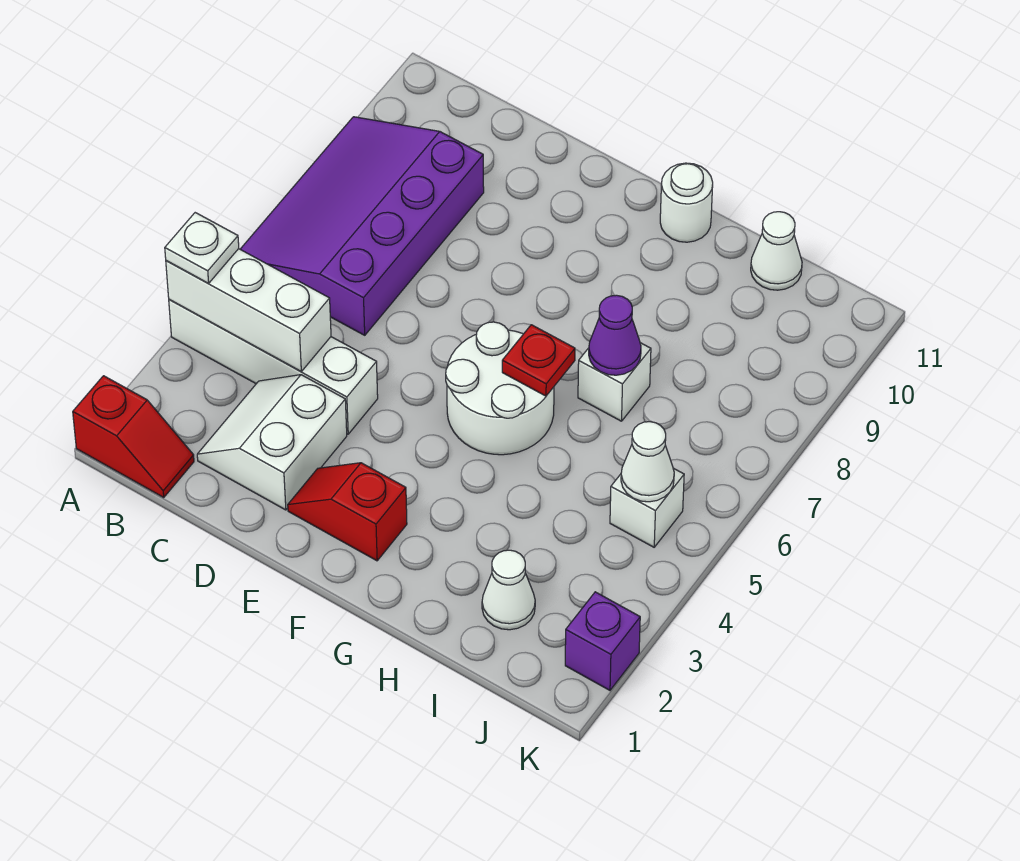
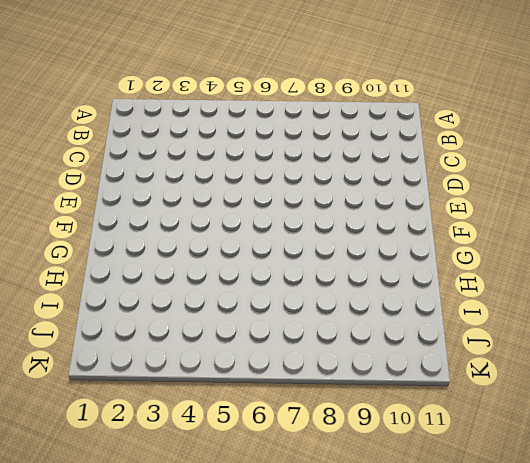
none -> red 1x2 slope [73,376,194,497]
none -> white 1x4 brick [169,299,378,434]
none -> purple 3x4 slope [240,117,484,335]

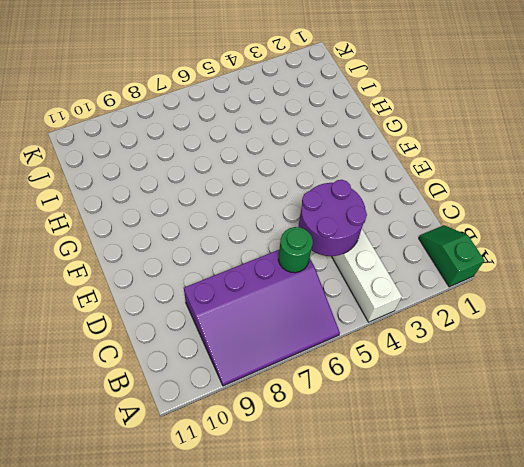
green 1x2 slope [419,225,485,287] -> red 1x2 slope [73,376,194,497]
purple 2x2 round brick [299,180,367,256] -> white 1x3 brick [166,249,331,371]
green 1x1 round brick [278,227,313,273] -> none
none -> white 2x2 slope [197,375,347,510]
none -> red 1x2 slope [288,463,407,561]
none -> white 2x2 round brick [446,322,554,455]

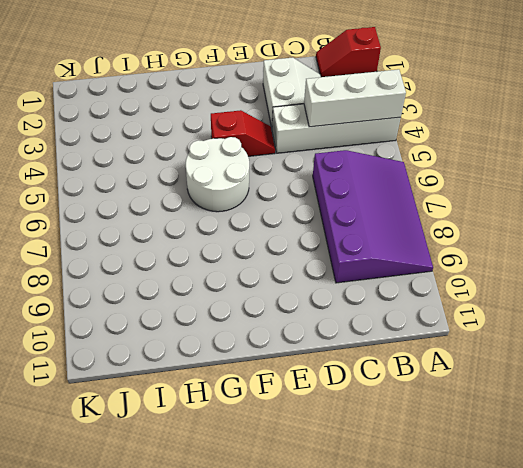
red 1x2 slope [211,110,275,156] -> red 1x2 slope moved to [288,463,407,561]
none -> white 1x1 round brick [660,163,713,242]
none -> white 1x1 brick [578,343,651,421]
none -> white 1x1 cone [482,550,535,630]

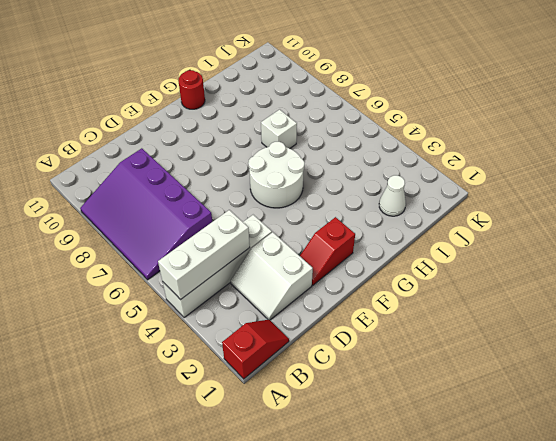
red 1x1 round brick [178,70,205,109] -> white 1x1 round brick [660,163,713,242]
none -> white 1x1 cone [751,212,802,290]
none -> white 1x1 brick [610,468,684,547]
none -> purple 1x1 brick [565,592,640,690]

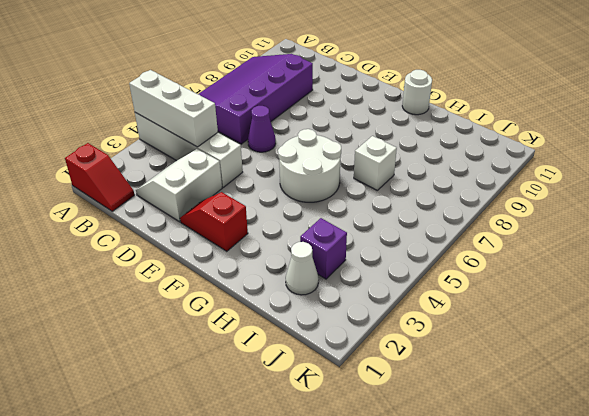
purple 1x1 cone [248,106,276,152] -> purple 1x1 cone moved to [589,295,641,375]
purple 1x1 brick [300,218,347,279] -> purple 1x1 brick moved to [565,592,640,690]
none -> white 1x1 cone [751,212,802,290]
none -> white 1x1 brick [610,468,684,547]
none -> red 1x1 plate [502,325,575,396]

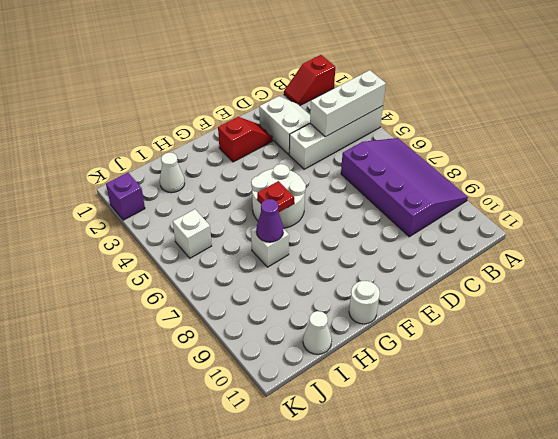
none -> white 1x1 cone [621,422,674,502]
none -> white 1x1 plate [165,213,239,283]

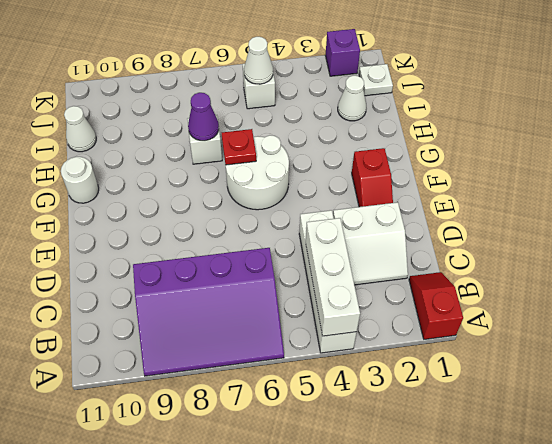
white 1x1 plate [359,64,393,96] -> white 1x1 plate moved to [165,213,239,283]

